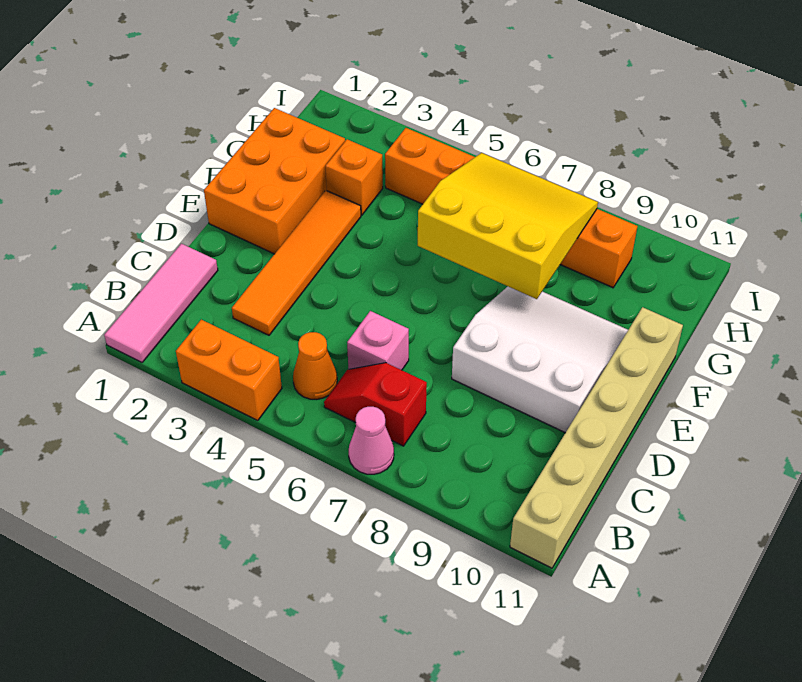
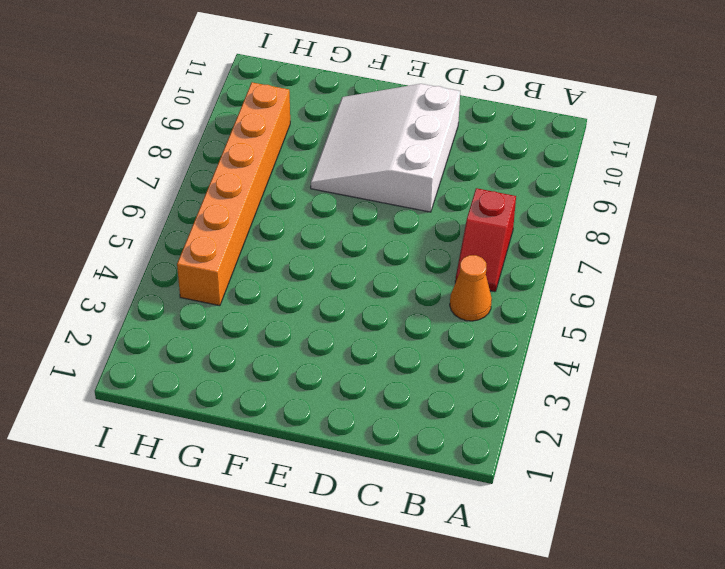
none -> pink 1x3 tile [104,244,218,362]
none -> orange 1x2 brick [176,320,282,420]
none -> pink 1x1 cone [349,407,394,474]

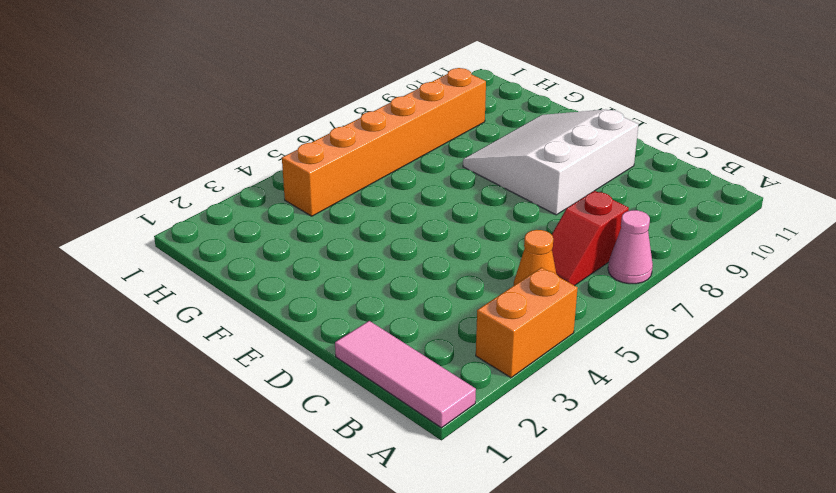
none -> tan 1x6 brick [510,307,683,568]
none -> orange 1x4 tile [232,190,361,335]
none -> pink 1x1 brick [347,311,409,370]

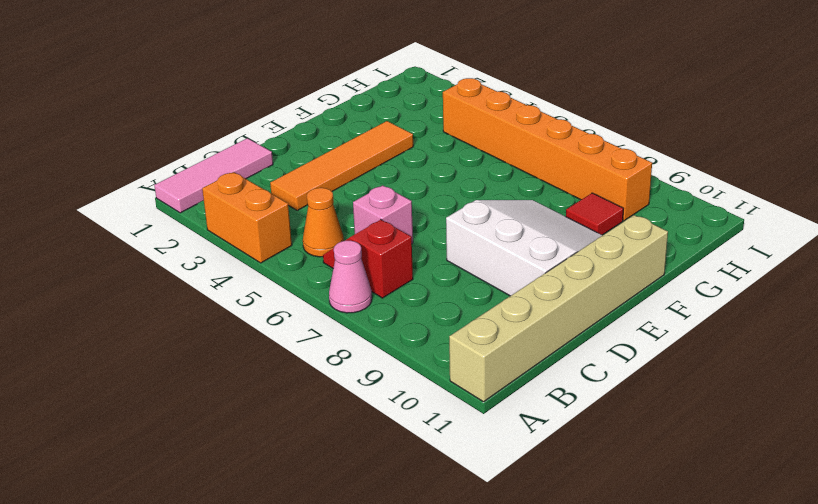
red 1x1 tile [566,193,624,235] -> none
none -> orange 2x3 brick [204,108,345,254]
none -> orange 1x1 brick [325,139,383,215]
none -> yellow 3x3 slope [418,153,598,299]

